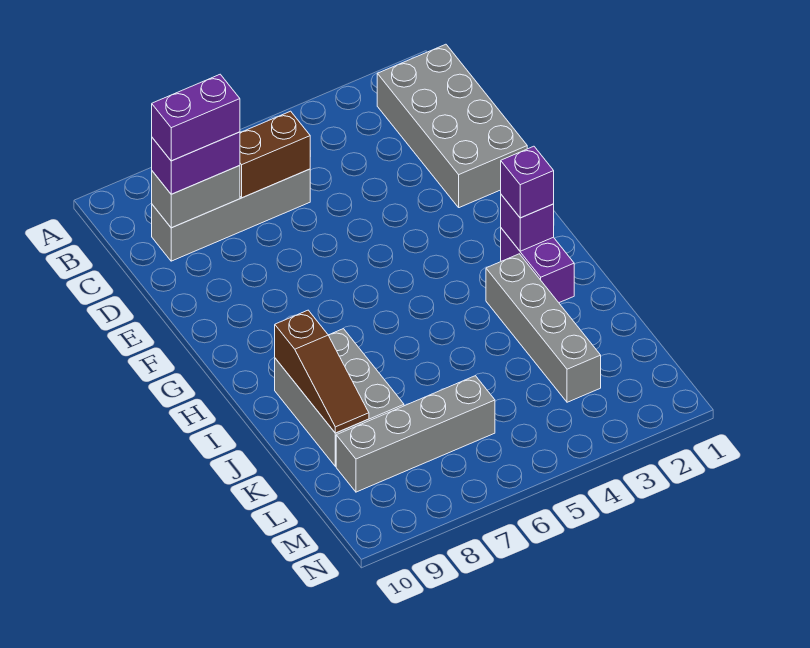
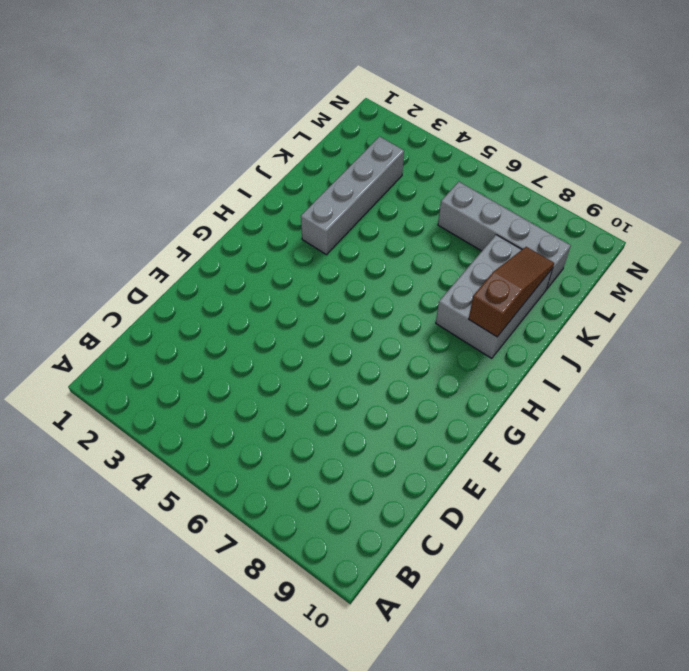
none -> grey 2x4 brick [377,44,527,208]
none -> grey 1x4 brick [152,169,310,261]
none -> purple 1x2 brick [501,228,574,303]

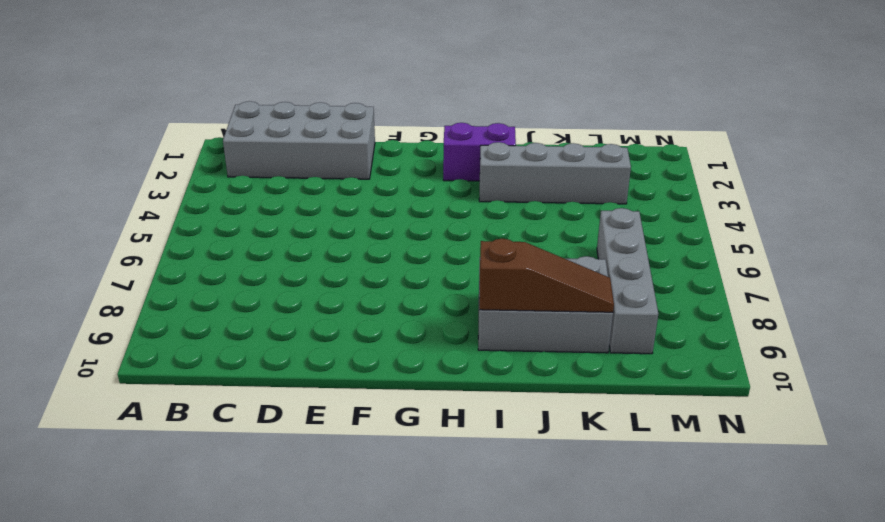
none -> grey 1x4 brick [152,169,310,261]
none -> brown 1x2 brick [240,111,310,198]
none -> grey 1x2 brick [152,166,240,228]

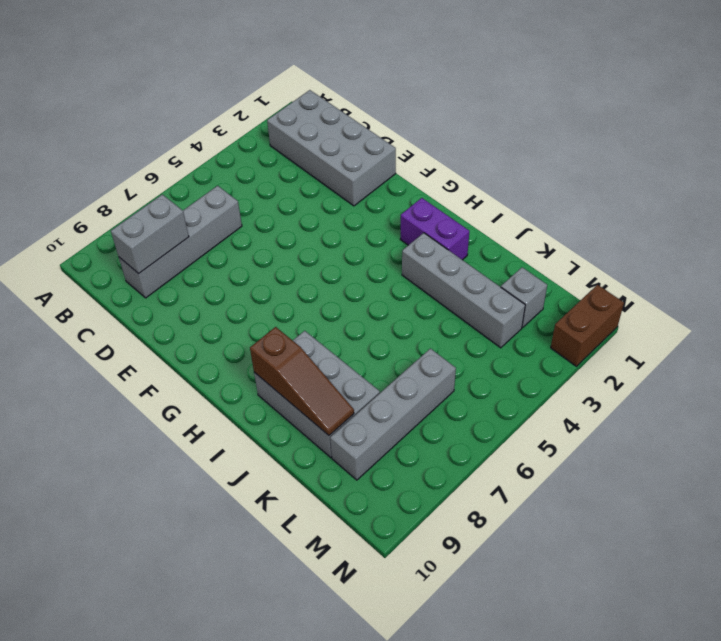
grey 1x1 brick [501,267,547,327] -> none
brown 1x2 brick [551,285,624,366] -> brown 1x2 brick moved to [240,111,310,198]
none -> purple 1x1 brick [501,195,554,251]
none -> purple 1x2 brick [152,132,240,194]
none -> purple 1x1 brick [501,146,554,218]

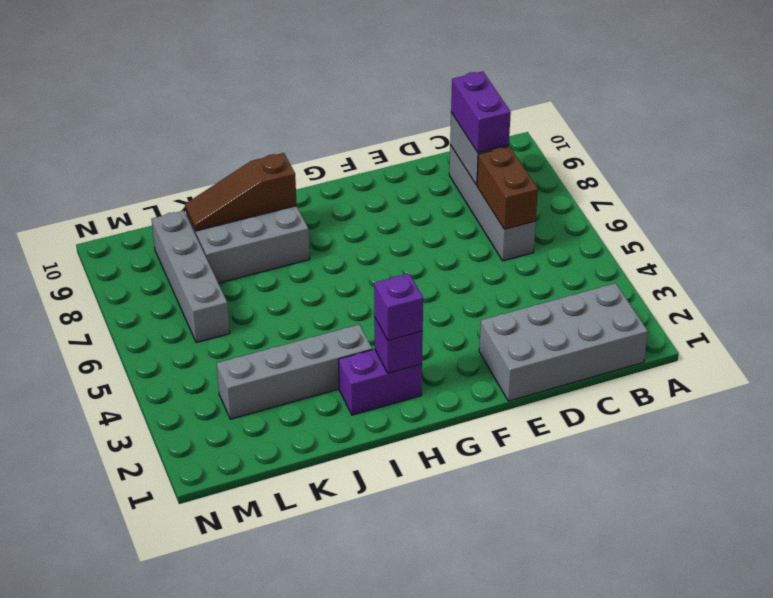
none -> purple 1x2 brick [152,74,240,161]

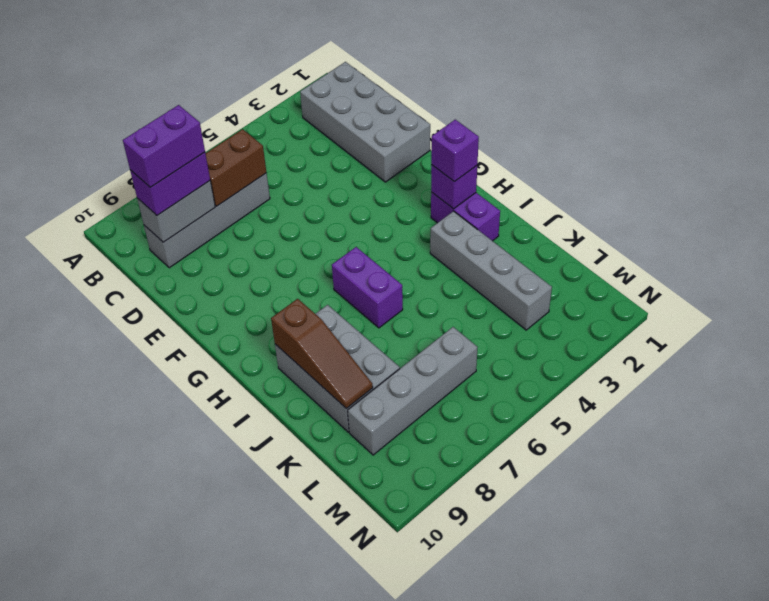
purple 1x2 brick [332,247,403,328] -> none

